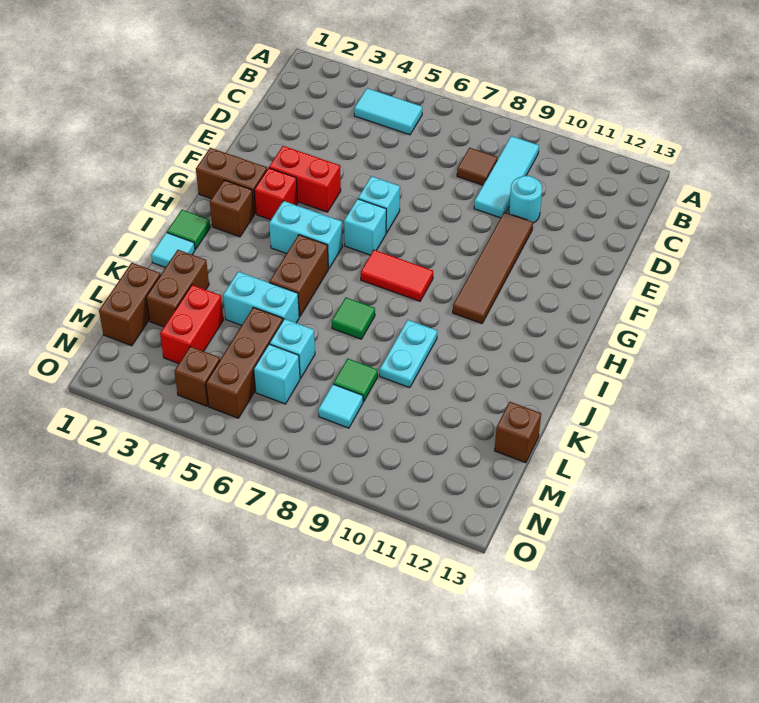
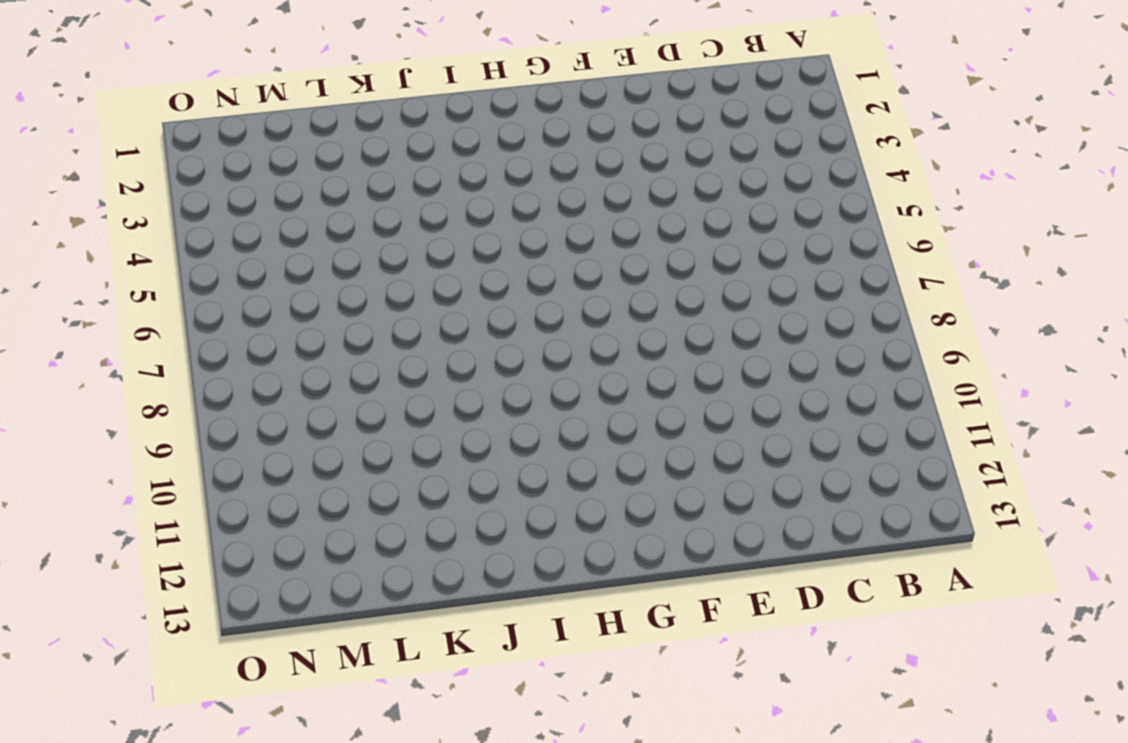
none -> cyan 1x2 tile [354,88,422,135]
none -> cyan 1x3 tile [474,136,539,218]
none -> brown 1x1 tile [457,148,497,185]

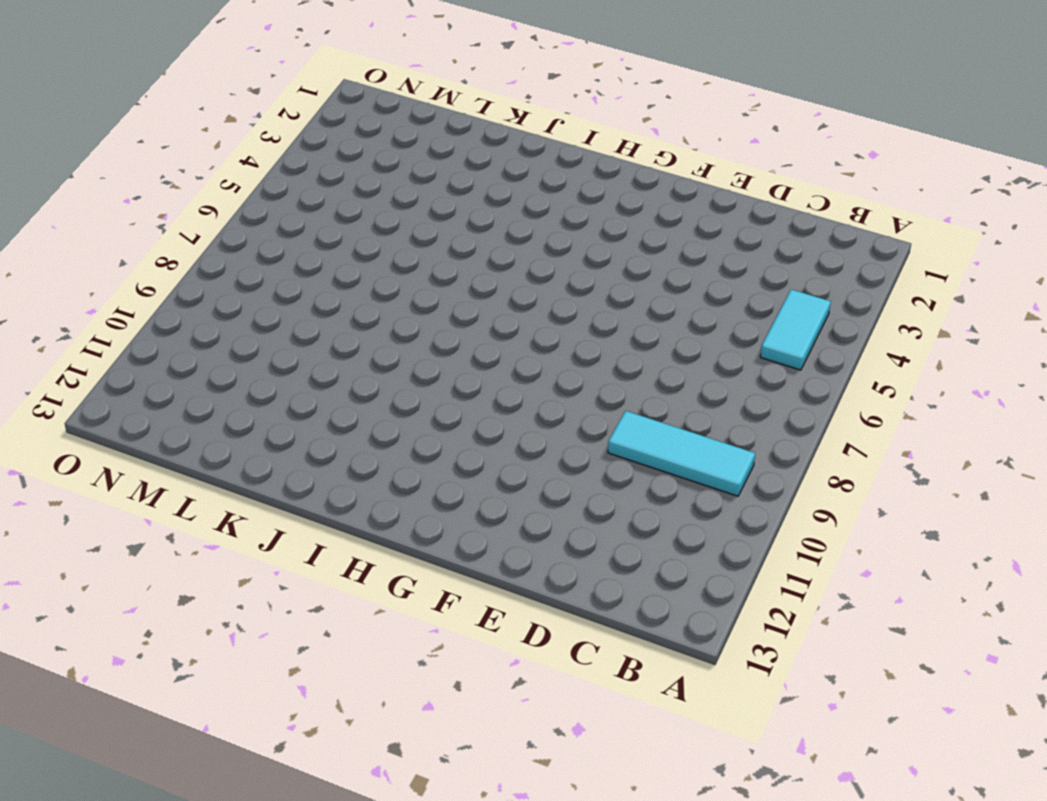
none -> brown 1x1 tile [457,148,497,185]
none -> cyan 1x1 round brick [509,176,542,223]
none -> brown 1x4 tile [453,212,533,324]

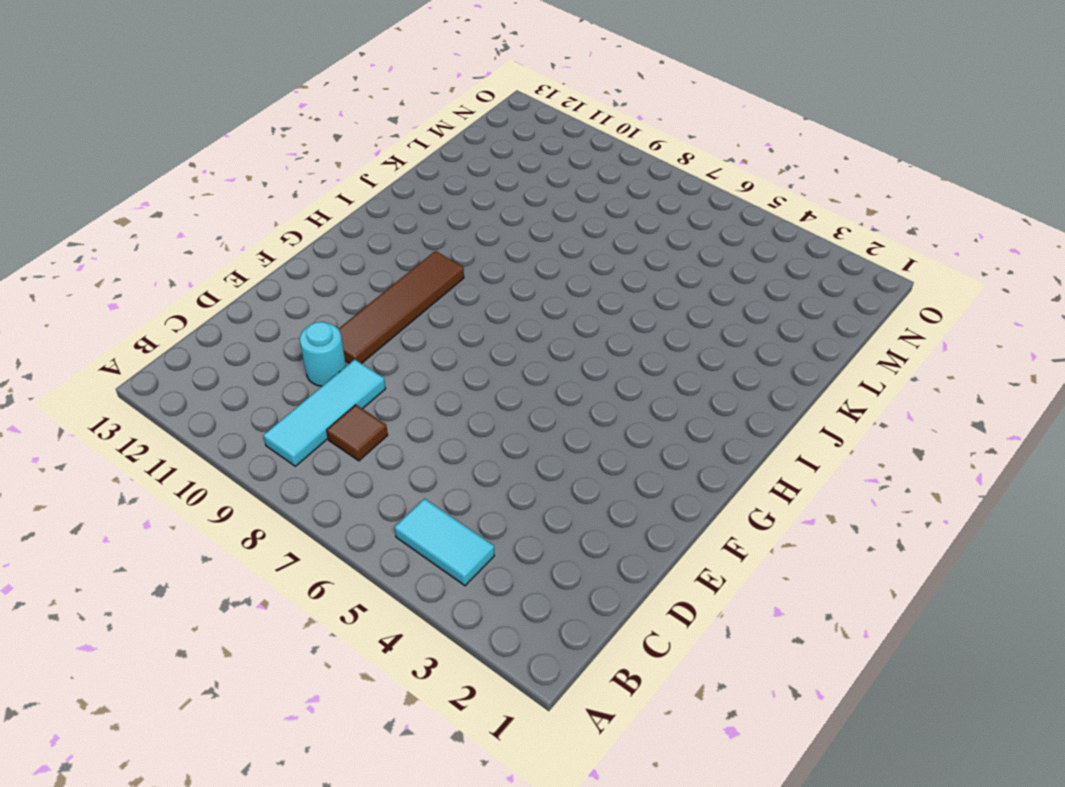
none -> red 1x2 brick [269,146,341,212]
none -> cyan 1x1 brick [358,176,400,233]
none -> brown 1x2 brick [196,148,267,214]

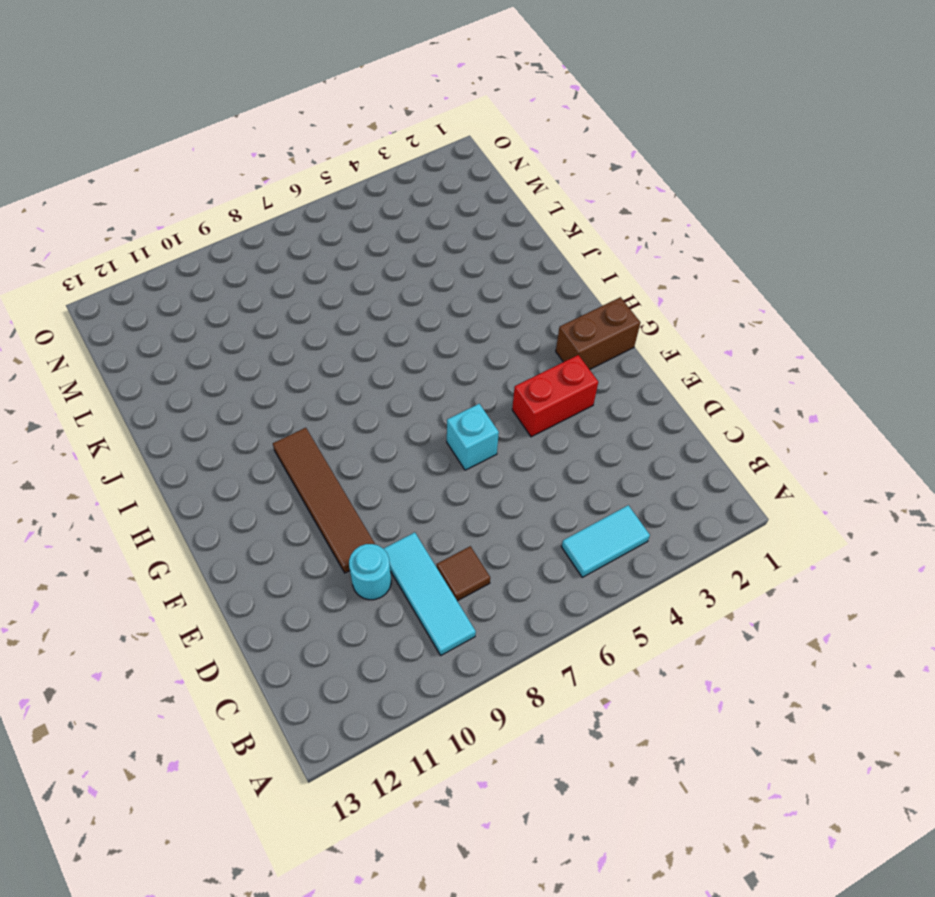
none -> red 1x1 brick [254,168,298,220]
none -> cyan 1x1 brick [344,199,386,255]
none -> brown 1x1 brick [210,180,254,237]

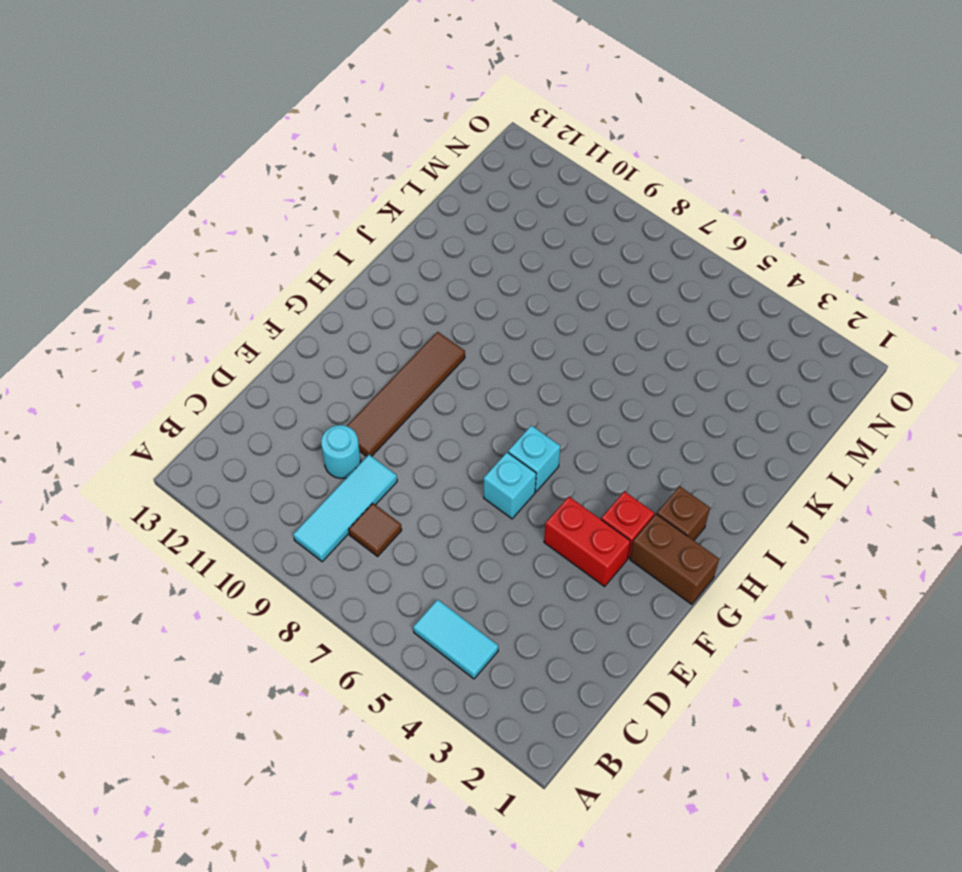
none -> cyan 1x2 brick [269,201,342,269]
none -> red 1x2 tile [361,250,433,301]
none -> green 1x1 tile [167,210,210,249]

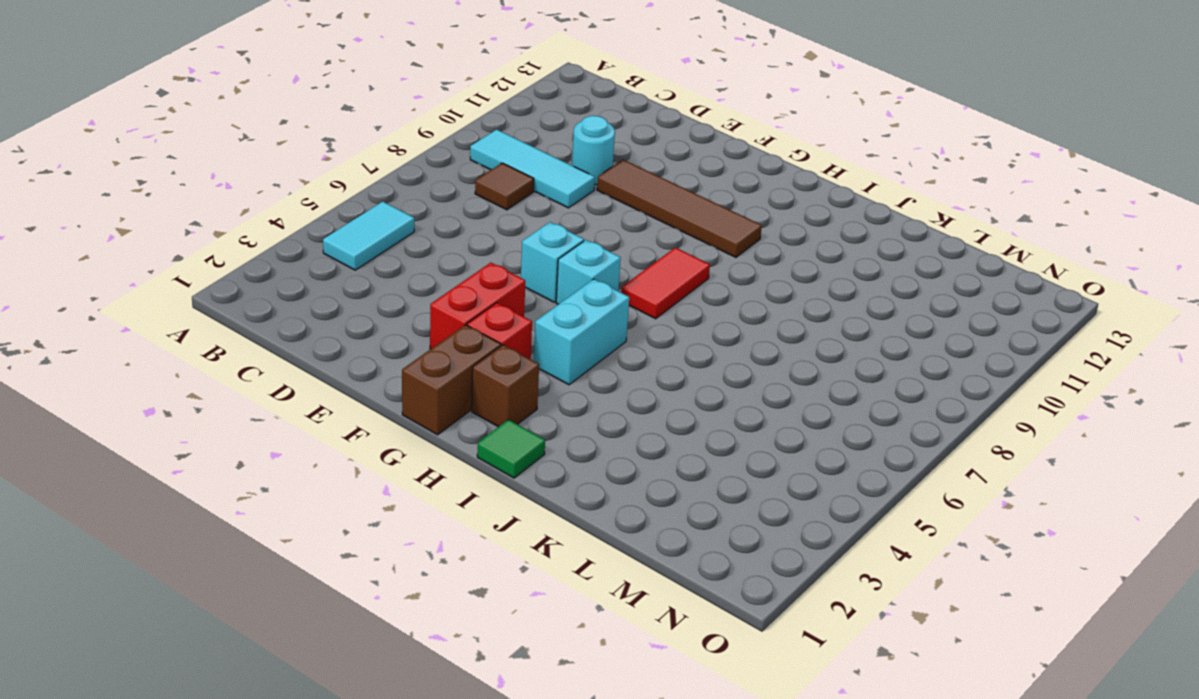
none -> brown 1x2 brick [269,235,328,317]
none -> cyan 1x1 tile [151,233,195,267]
none -> green 1x1 tile [332,298,375,339]

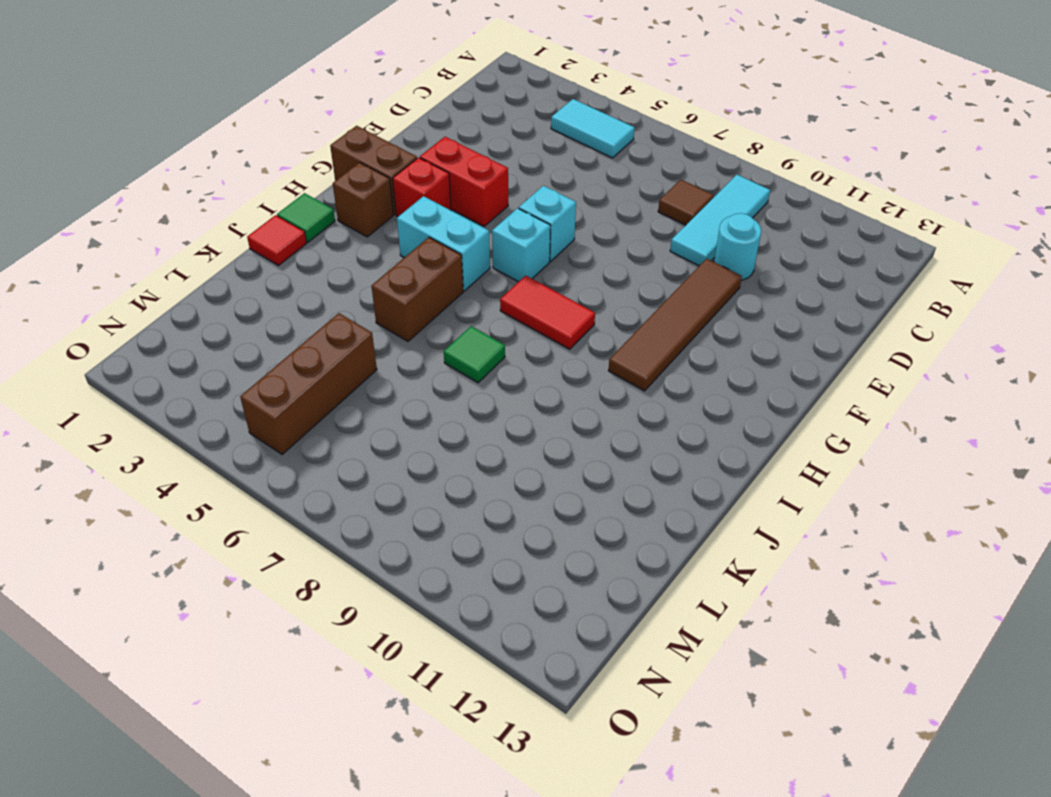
red 1x1 tile [247,215,307,265] -> cyan 1x1 tile [151,233,195,267]
none -> cyan 1x2 plate [380,320,437,388]
none -> brown 1x2 brick [146,250,209,327]
none -> cyan 1x2 brick [223,272,299,325]

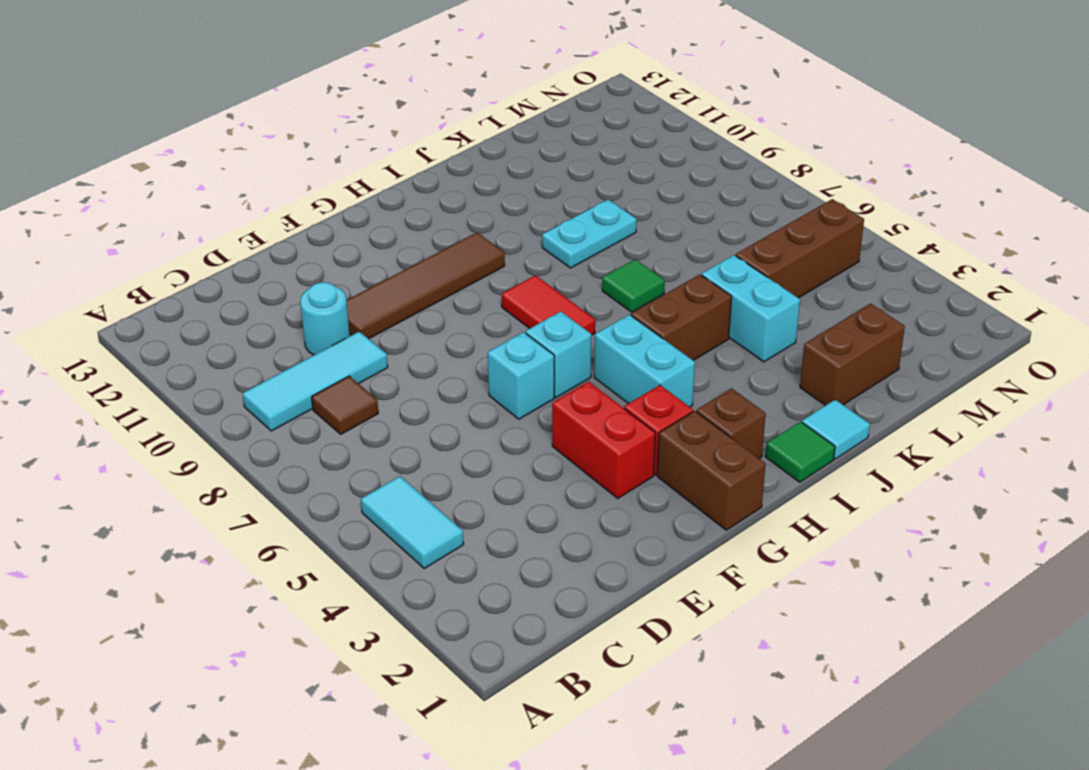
none -> brown 1x2 brick [99,263,160,346]
none -> red 1x2 brick [160,285,223,364]
none -> cyan 1x1 brick [270,319,315,378]

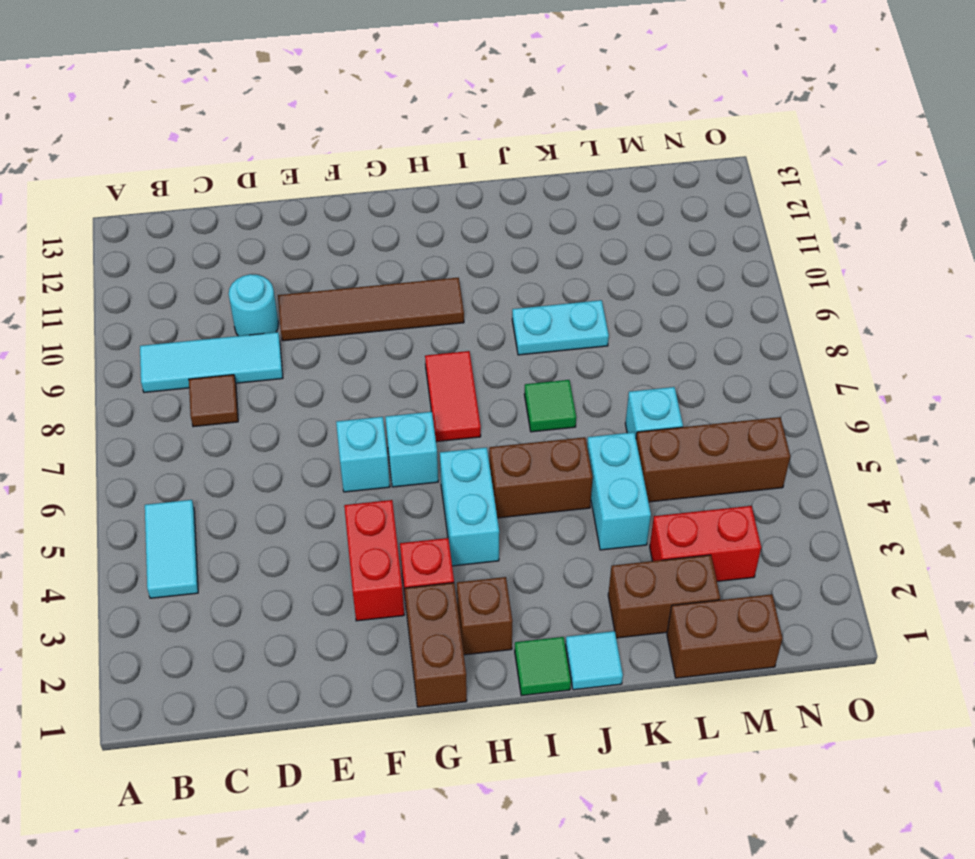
none -> green 1x1 tile [333,359,378,402]
none -> brown 1x1 brick [495,402,541,463]
none -> cyan 1x1 brick [254,344,300,404]

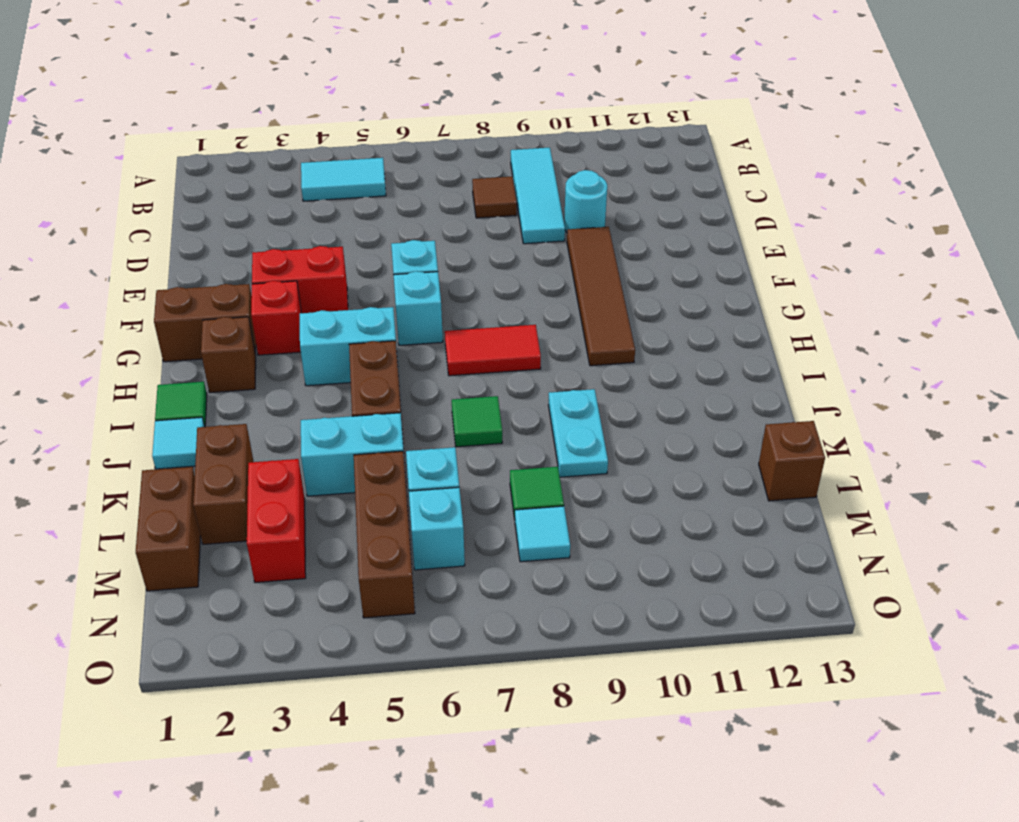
none -> brown 1x1 brick [174,346,220,406]

